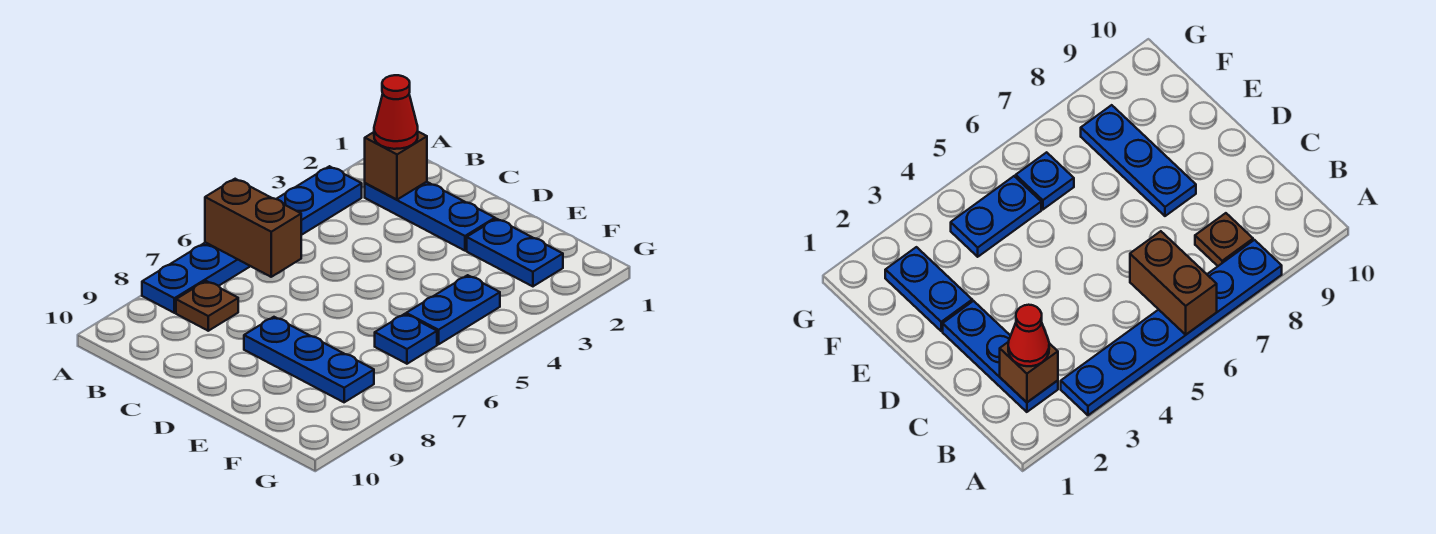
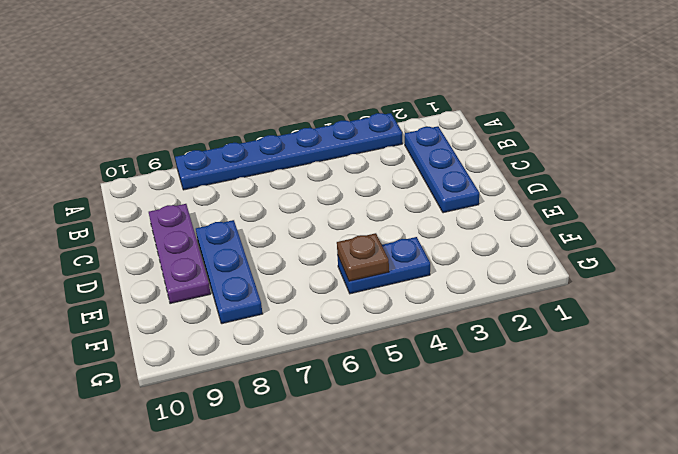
purple 1x3 plate [149,204,211,304] -> none
brown 1x1 plate [337,233,389,281] -> brown 1x1 plate moved to [176,281,238,331]
none -> blue 1x2 plate [467,219,563,286]
none -> blue 1x1 plate [375,314,437,364]

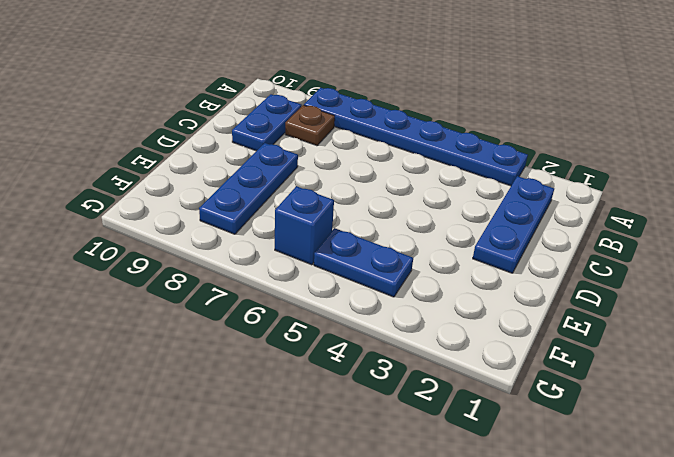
blue 1x2 plate [232,94,302,151] -> blue 1x2 plate moved to [467,219,563,286]
blue 1x1 brick [275,186,334,265] -> blue 1x1 plate [375,314,437,364]
none -> brown 1x2 brick [205,179,301,277]
none -> brown 1x1 brick [365,132,427,200]

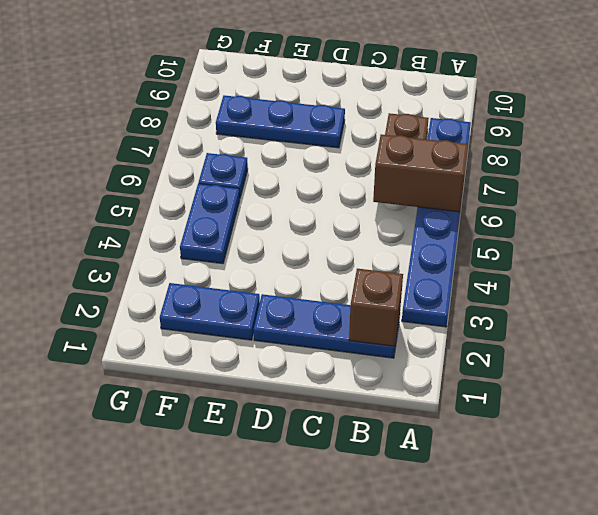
none -> red 1x1 cone [374,75,418,149]

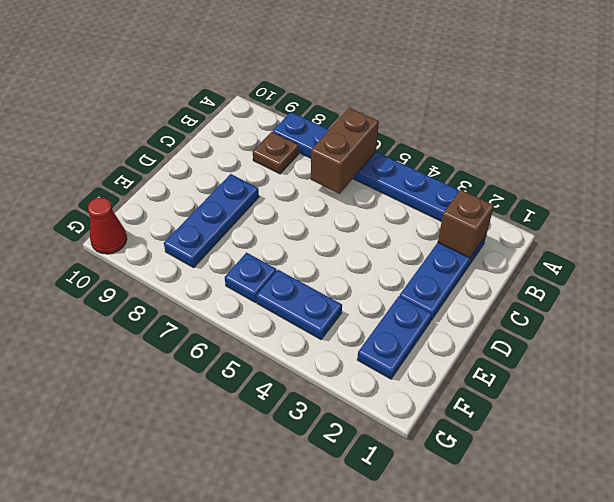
red 1x1 cone [88,197,127,254] -> red 1x1 cone moved to [374,75,418,149]

